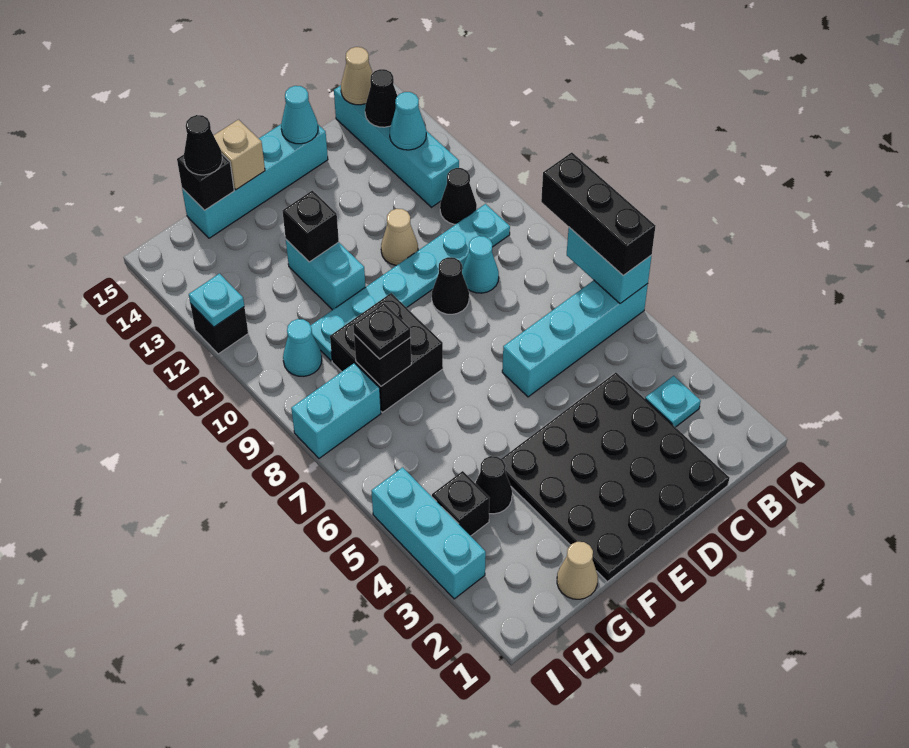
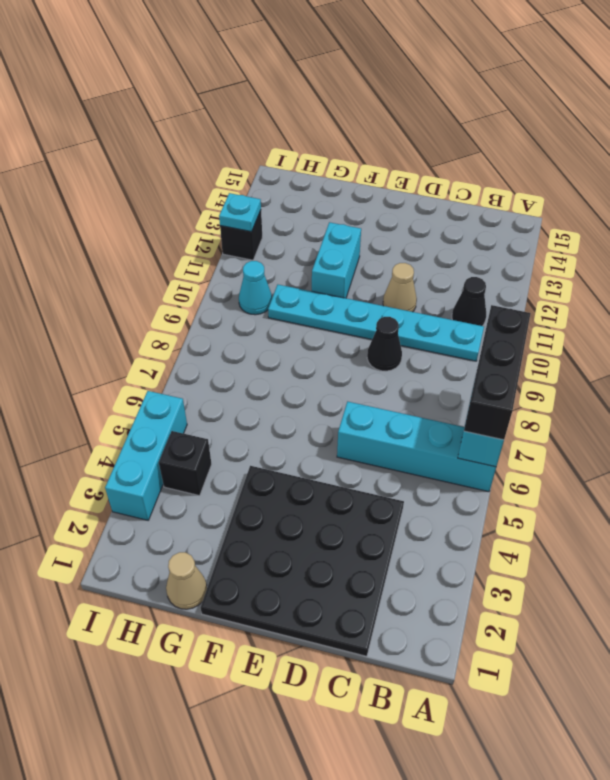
none -> cyan 1x1 plate [645,376,701,427]
none -> cyan 1x4 brick [334,85,459,207]
none -> cyan 1x1 cone [462,236,499,293]
none -> cyan 1x4 brick [182,124,328,238]

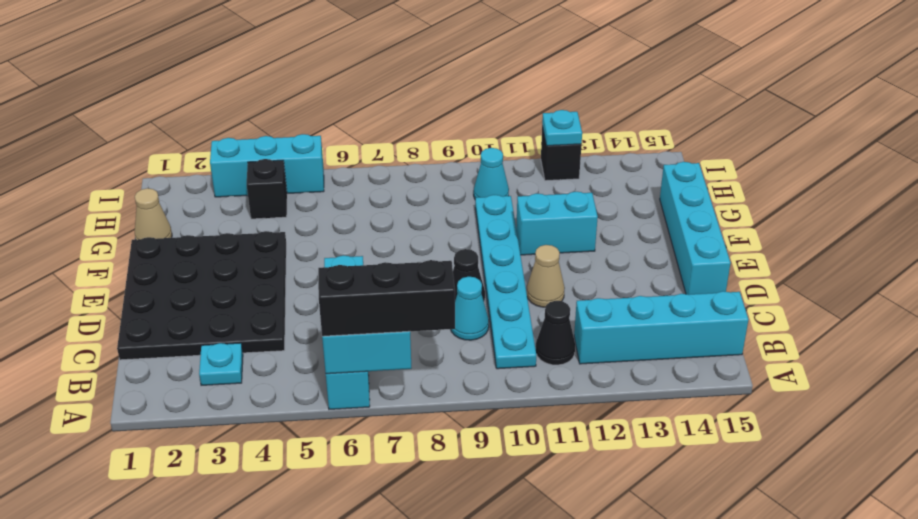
none -> black 2x2 brick [330,293,443,412]
none -> black 1x1 cone [475,456,512,514]
none -> cyan 1x2 brick [291,363,381,458]
none -> cyan 1x1 cone [390,92,426,150]

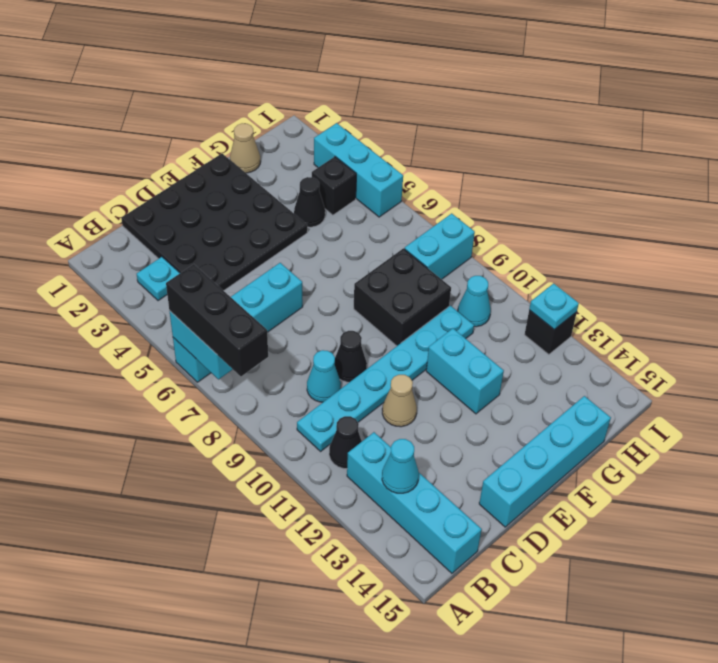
none -> black 1x1 cone [365,69,397,127]
none -> tan 1x1 cone [341,47,373,105]
none -> cyan 1x1 cone [281,86,318,144]
none -> black 1x1 brick [283,190,339,262]

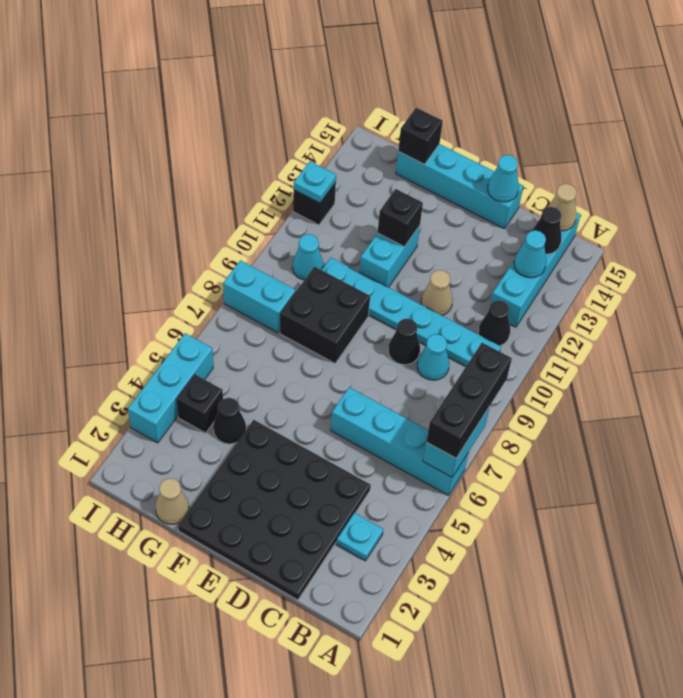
none -> tan 1x1 brick [214,120,265,190]
none -> black 1x1 brick [354,334,411,386]
none -> black 1x1 plate [353,303,410,359]
none -> black 1x1 cone [184,115,222,175]

